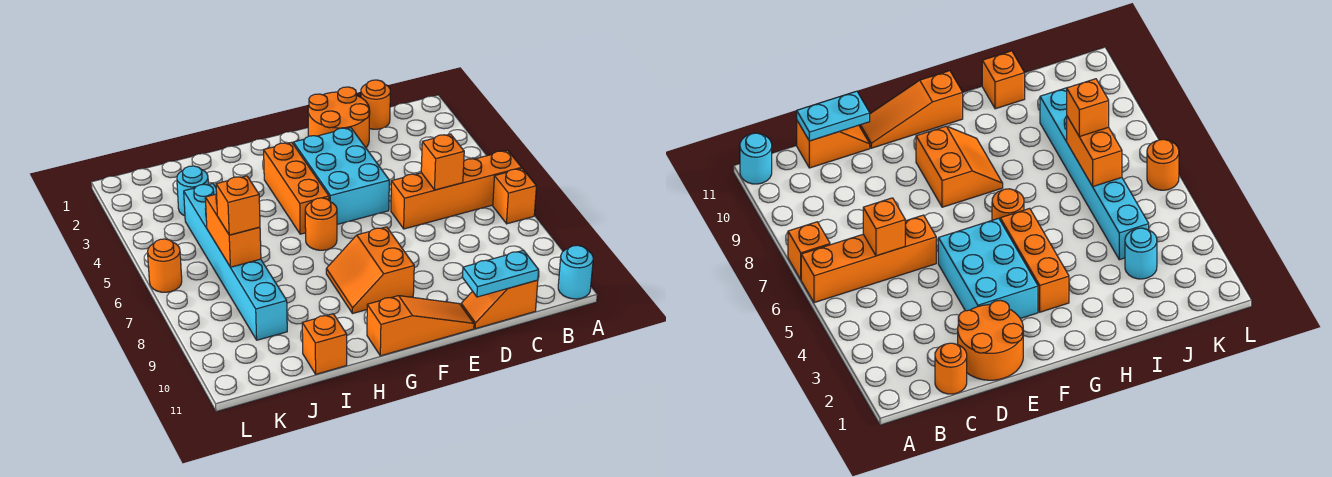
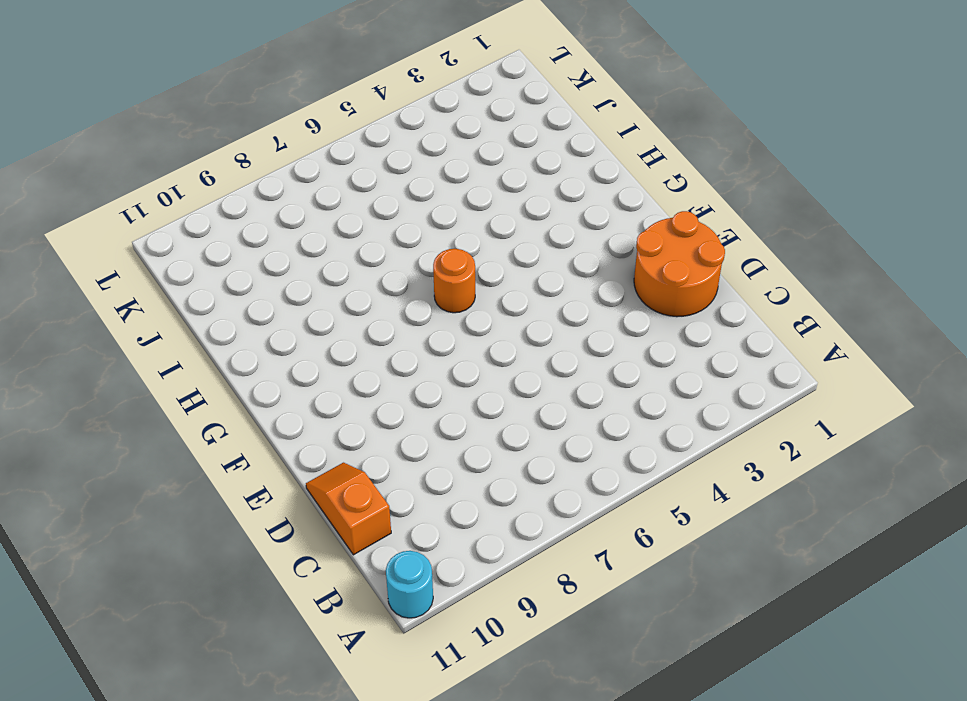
none -> orange 1x4 brick [391,150,522,229]
none -> orange 1x1 brick [493,168,536,224]
none -> orange 1x1 round brick [361,80,390,129]

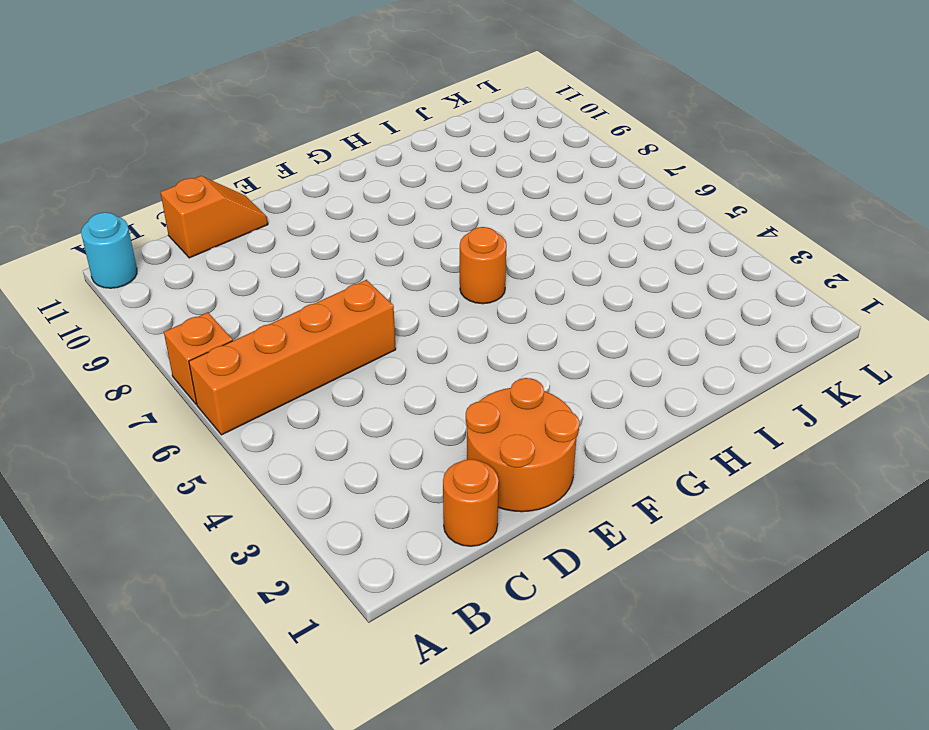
none -> cyan 2x3 brick [293,128,389,224]
none -> orange 1x3 slope [367,296,474,356]
none -> orange 2x2 slope [326,227,414,314]

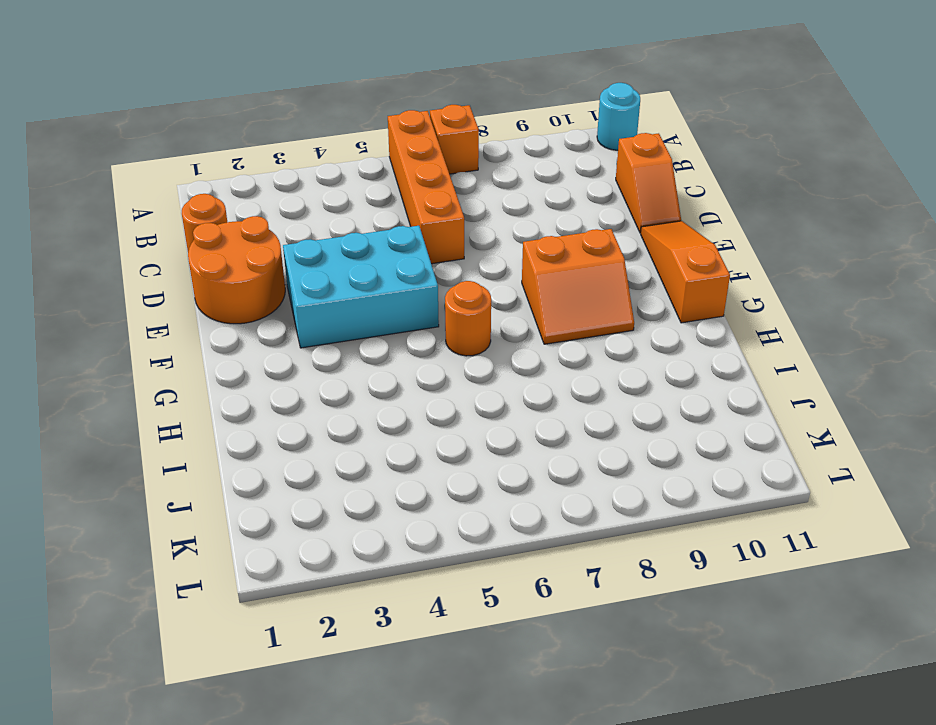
none -> orange 1x3 brick [264,142,329,234]
none -> orange 1x1 brick [302,314,347,374]
none -> cyan 1x1 round brick [177,166,208,216]

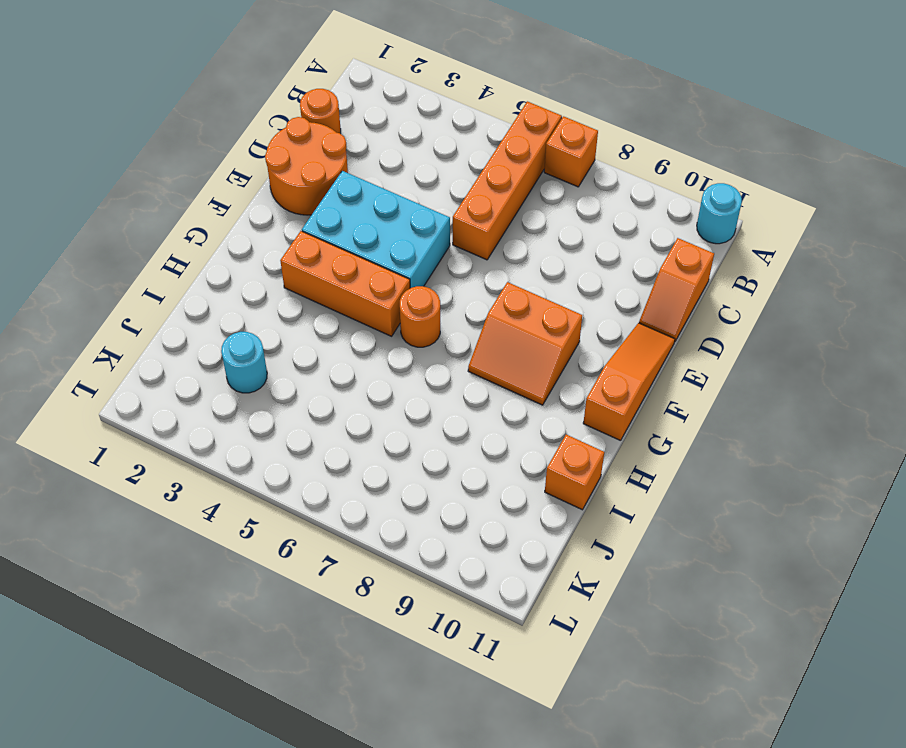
none -> cyan 1x6 brick [184,184,287,340]
none -> orange 1x1 round brick [148,239,182,292]
none -> orange 1x1 brick [421,134,464,190]

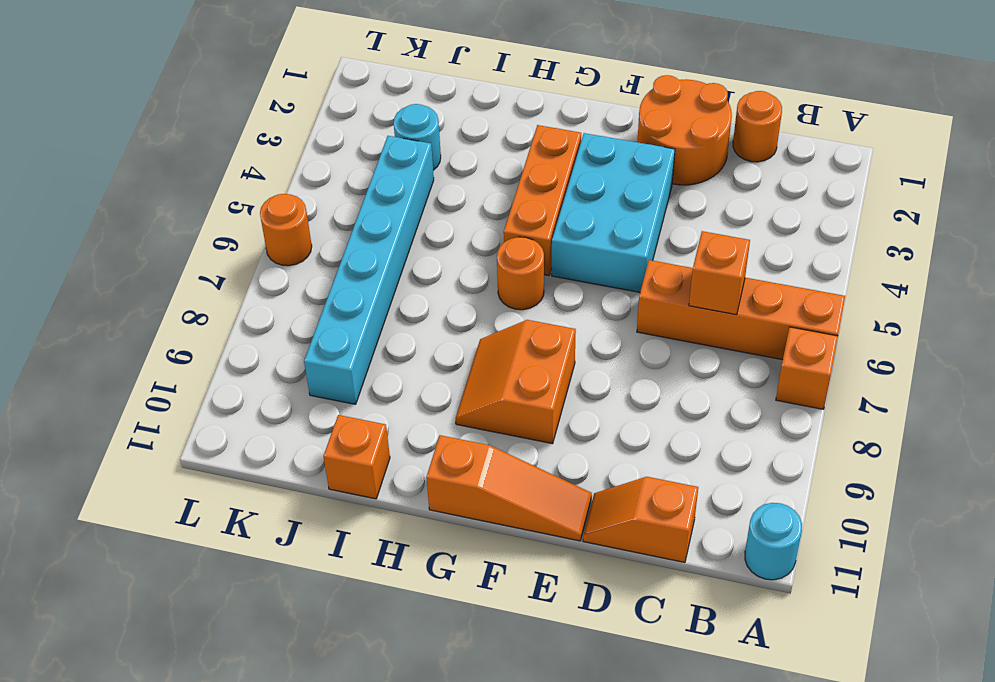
none -> cyan 1x2 plate [463,250,539,297]
none -> orange 1x2 brick [205,194,261,267]
none -> orange 1x1 brick [216,176,260,235]

